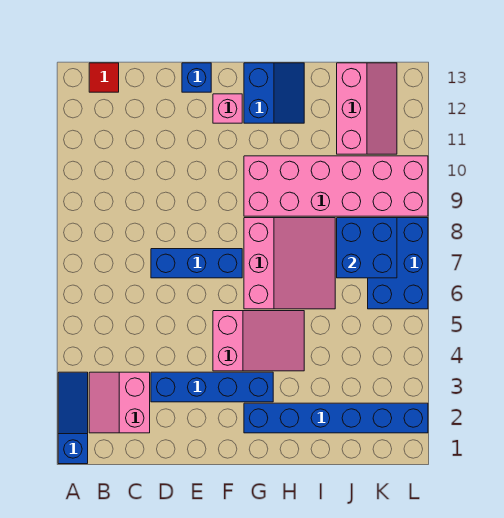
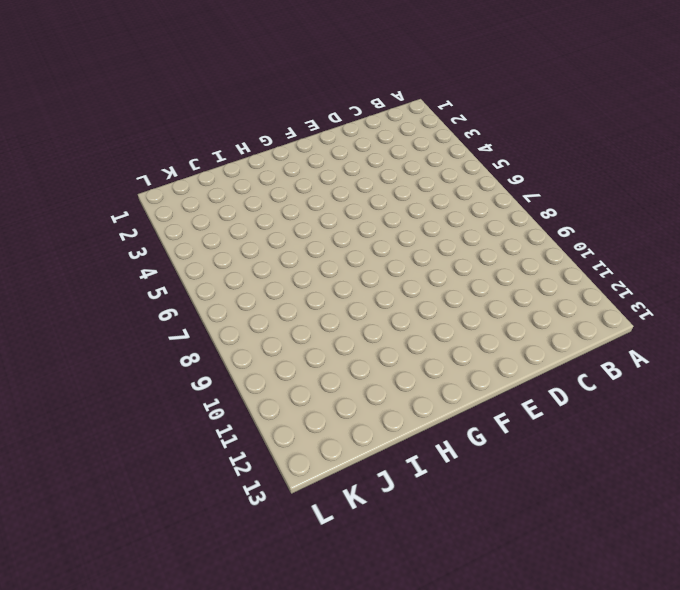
none -> blue 1x3 slope [58,372,88,464]
none -> pink 2x2 slope [89,372,150,433]
none -> red 1x1 tile [89,63,119,92]

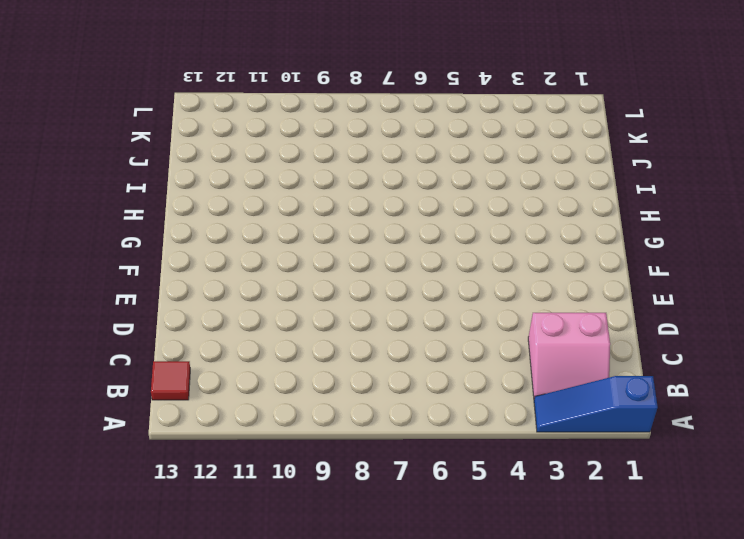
none -> blue 1x4 brick [151,372,273,402]
none -> blue 1x3 brick [151,249,242,278]
none -> blue 1x1 brick [182,63,211,92]

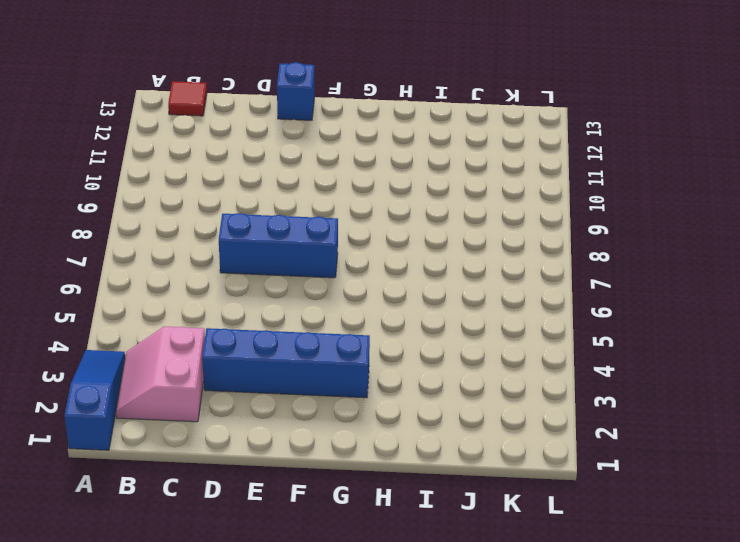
none -> pink 2x3 slope [213,311,304,371]
none -> pink 1x1 brick [213,94,242,123]
none -> blue 1x6 brick [244,403,428,433]

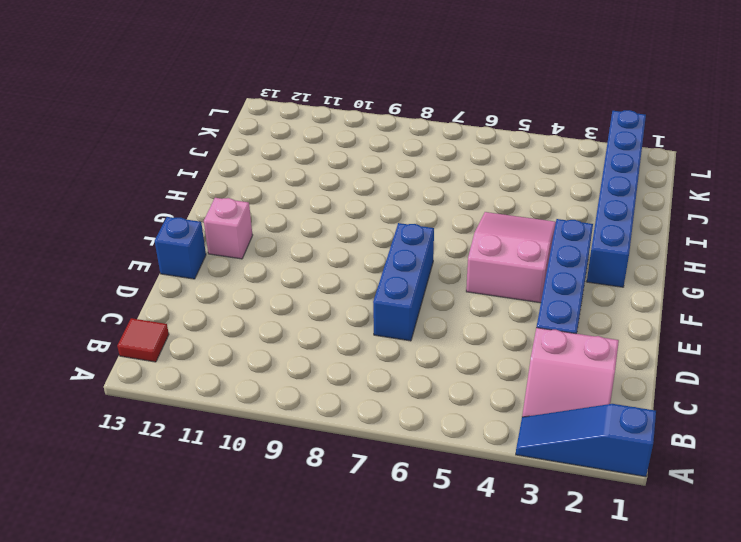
none -> pink 3x3 slope [244,218,335,309]
none -> pink 2x6 brick [244,156,428,216]
none -> blue 2x2 slope [244,63,304,123]

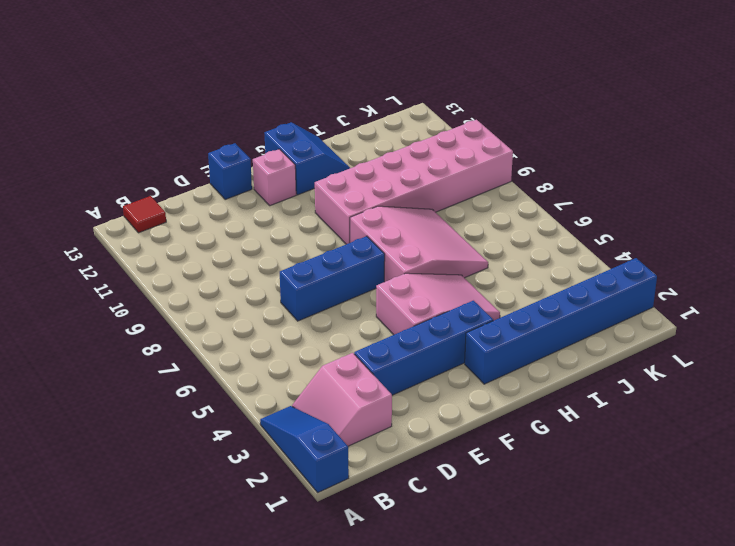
none -> pink 2x3 slope [337,63,397,154]
none -> blue 2x3 brick [368,218,428,309]
none -> blue 2x2 brick [337,218,397,278]

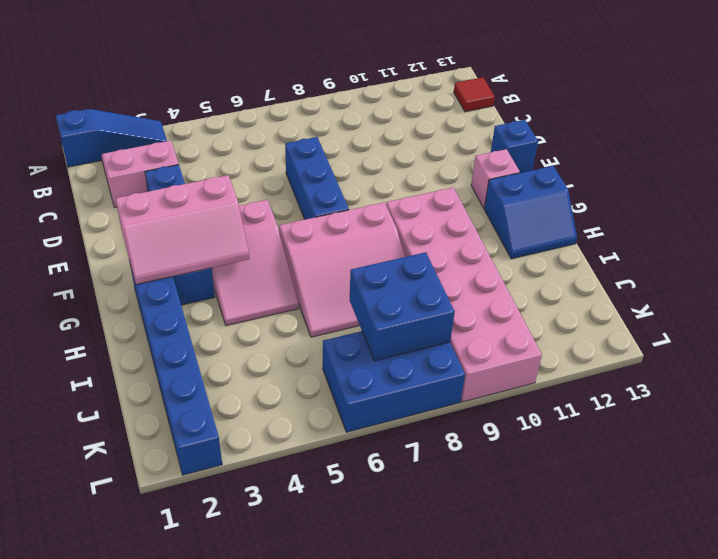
pink 2x3 slope [115,175,250,284] -> pink 2x3 slope moved to [337,63,397,154]

